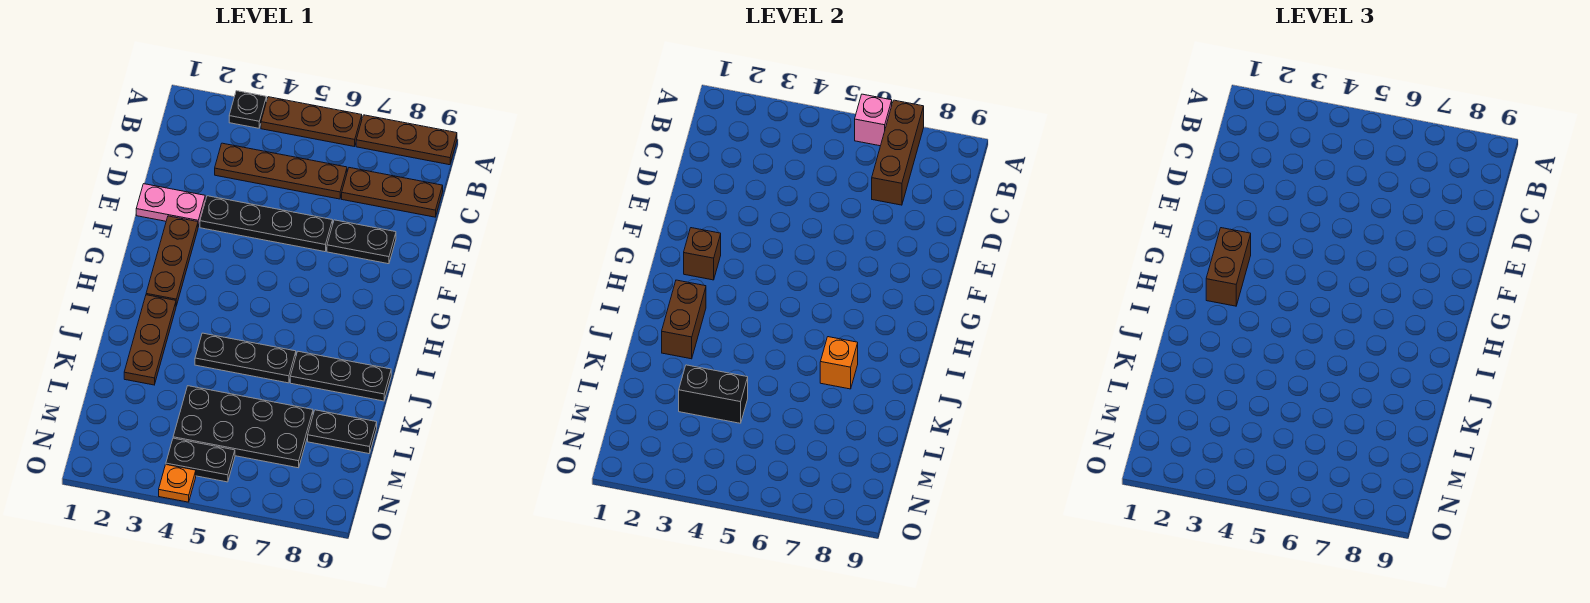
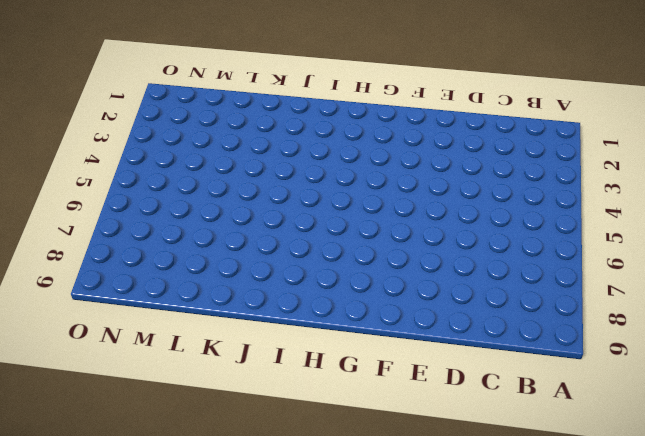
none -> black 1x1 plate [229,91,266,128]
none -> brown 1x3 plate [261,97,362,147]
none -> brown 1x3 plate [356,115,457,165]

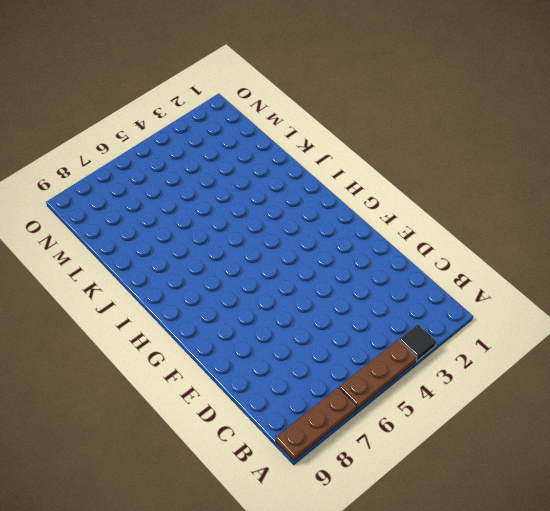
black 1x1 tile [399,324,436,361] -> black 1x1 plate [229,91,266,128]
none -> brown 1x4 plate [215,143,347,199]
none -> brown 1x3 plate [342,168,443,217]
none -> pink 1x2 plate [136,184,205,227]

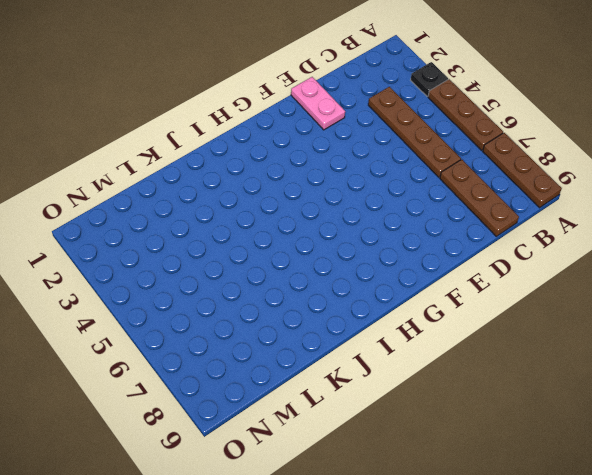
none -> black 1x4 plate [200,196,333,252]
none -> black 1x2 plate [327,220,396,264]
none -> brown 1x3 plate [146,216,198,306]

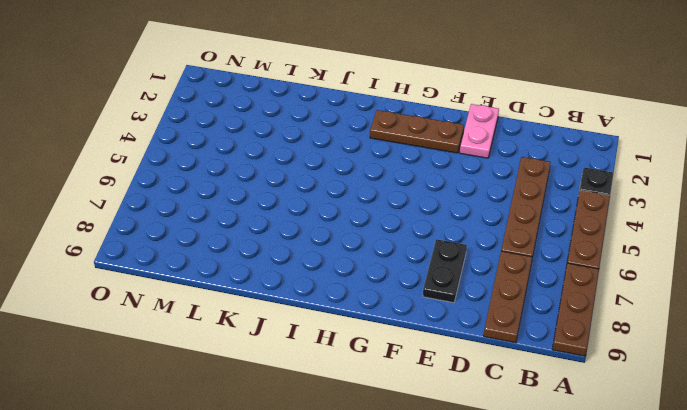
none -> black 1x4 plate [200,196,333,252]
none -> brown 1x3 plate [124,295,176,385]
none -> black 1x3 plate [195,333,296,383]

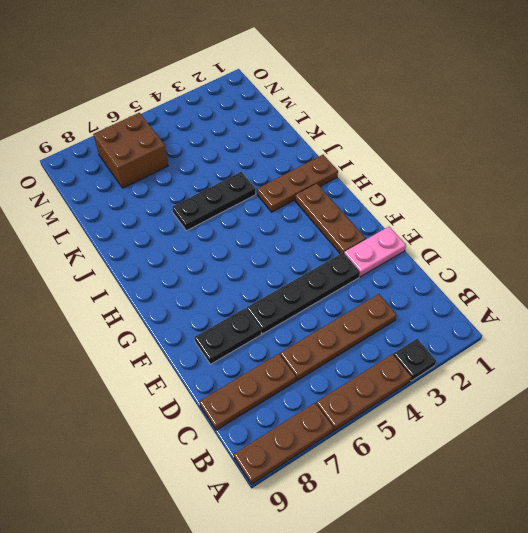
brown 1x3 plate [257,155,338,212] -> brown 1x3 plate turned to [124,295,176,385]
brown 2x2 brick [93,113,168,188] -> black 2x4 plate [173,386,313,468]
none -> black 1x3 plate [290,351,391,401]
none -> black 1x2 plate [308,410,377,454]
none -> black 1x2 plate [166,438,235,482]

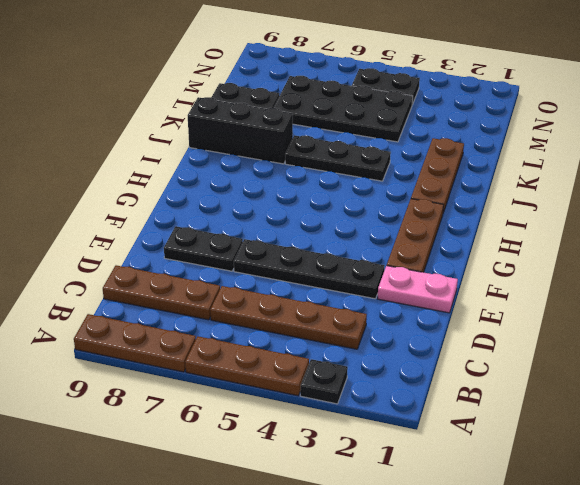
black 1x3 brick [188,97,293,164] -> black 1x3 plate [290,351,391,401]
none -> orange 1x1 plate [159,465,196,502]
none -> pink 1x1 brick [855,94,892,146]
none -> brown 1x3 brick [872,100,924,205]

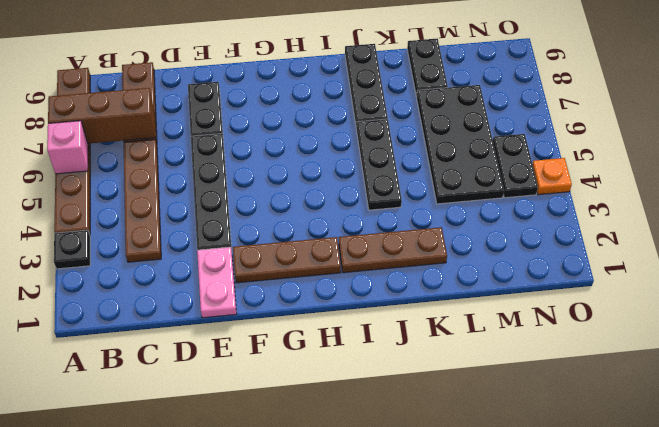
none -> brown 1x1 brick [684,228,721,280]
none -> brown 1x2 brick [662,280,706,359]
none -> orange 1x1 brick [820,337,858,389]

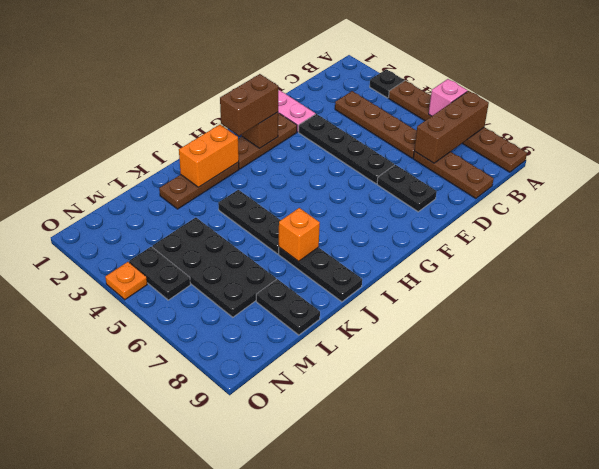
orange 1x2 brick [179,125,239,187] -> brown 1x2 brick [662,280,706,359]
none -> black 1x2 brick [679,365,748,423]

